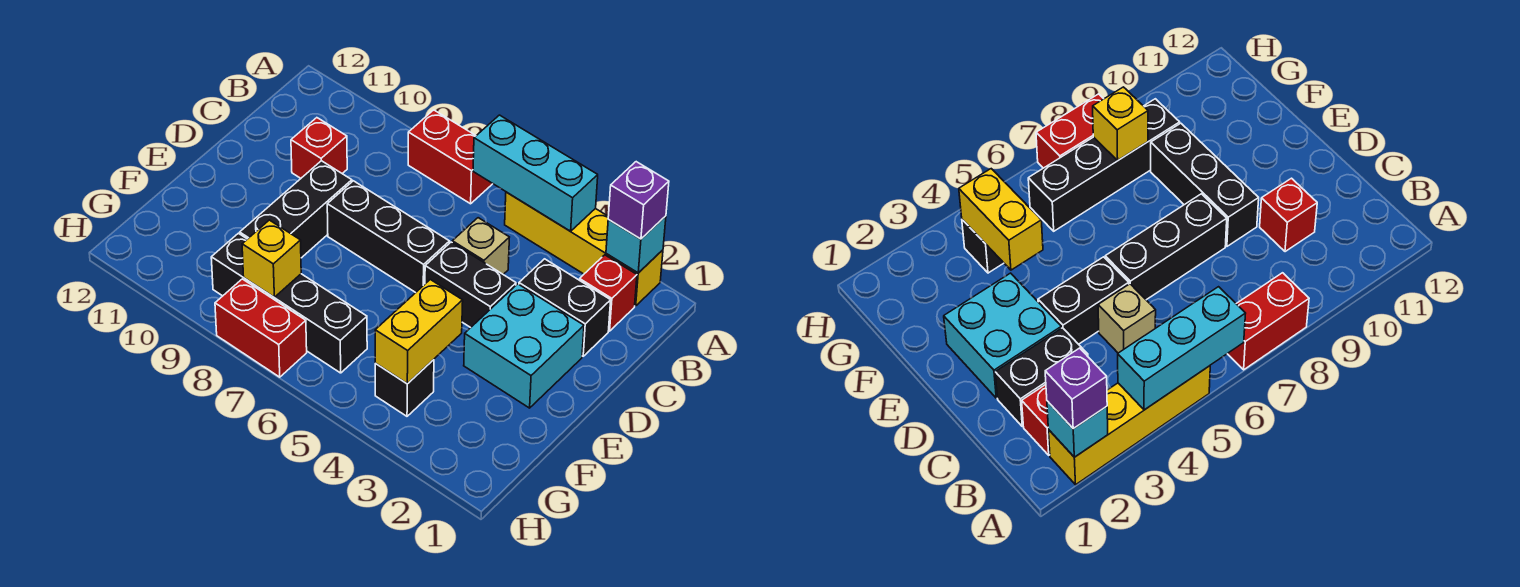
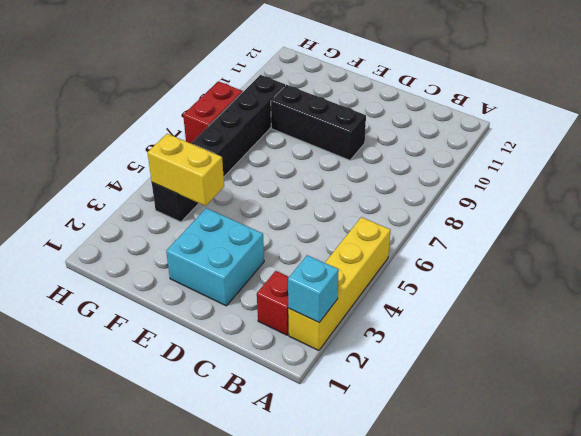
none -> red 1x2 brick [408,110,493,204]
none -> black 1x2 brick [519,259,611,356]
none -> tan 1x1 brick [452,218,509,274]

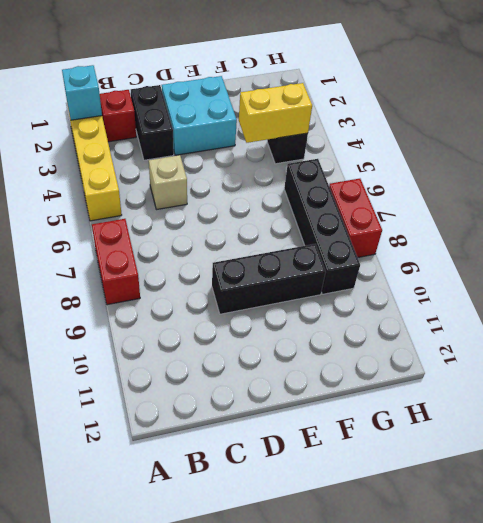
none -> red 1x1 brick [291,118,347,178]
none -> black 1x2 brick [425,242,516,328]
none -> black 1x3 brick [327,181,450,293]

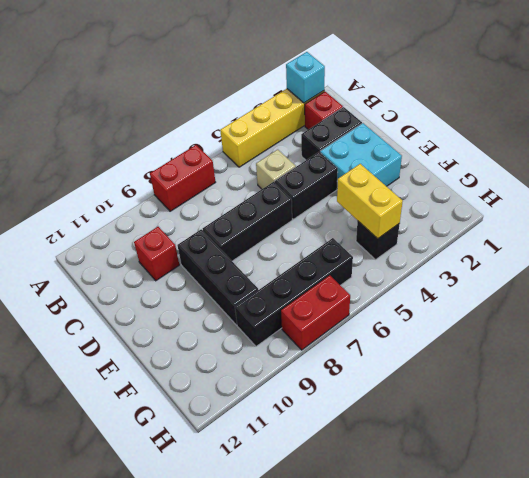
none -> cyan 1x3 brick [473,115,598,231]
none -> yellow 1x1 brick [242,220,301,297]
none -> purple 1x1 brick [608,162,669,239]

